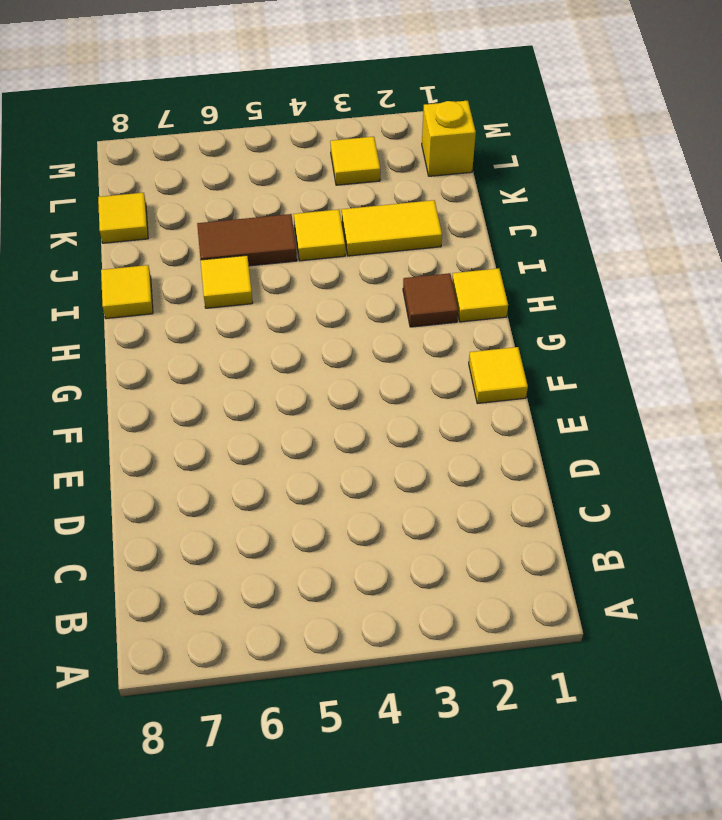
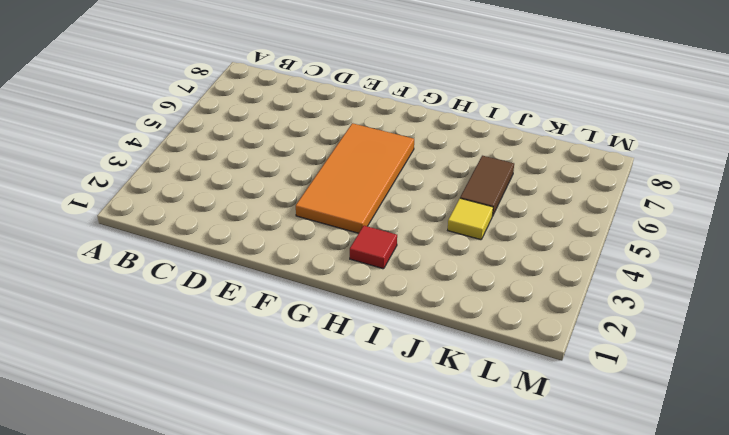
orange 2x4 tile [296,123,414,233] -> none
red 1x1 tile [350,226,397,269] -> brown 1x1 tile [403,273,458,327]
none -> yellow 1x1 tile [469,347,528,404]
none -> yellow 1x1 tile [452,268,508,322]

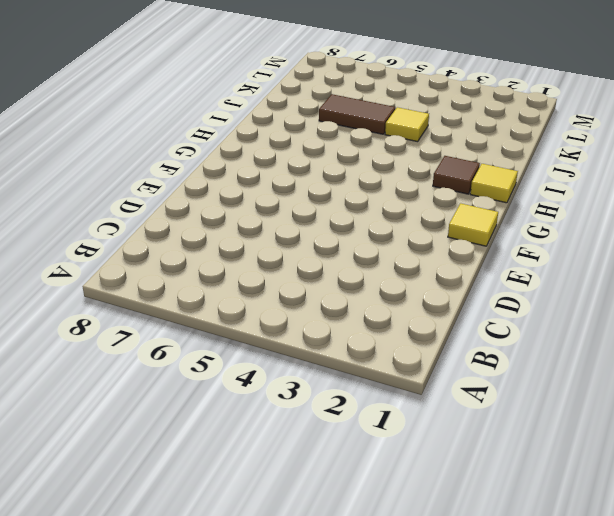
none -> yellow 1x1 tile [201,255,253,308]
none -> yellow 1x1 tile [101,265,153,319]

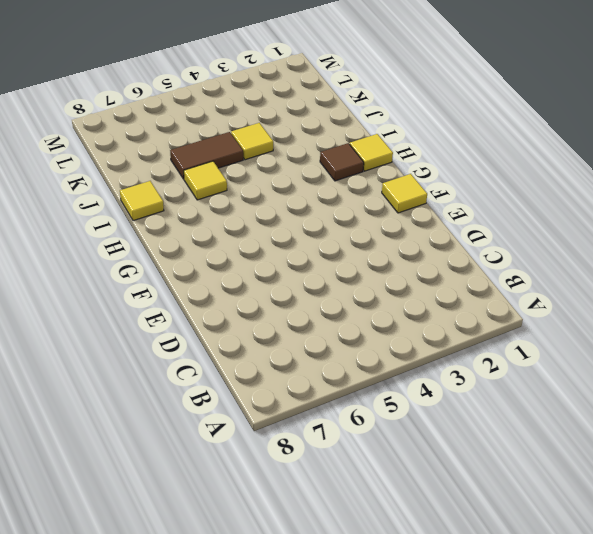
none -> yellow 1x2 tile [342,200,442,256]
none -> yellow 1x1 tile [98,193,148,243]

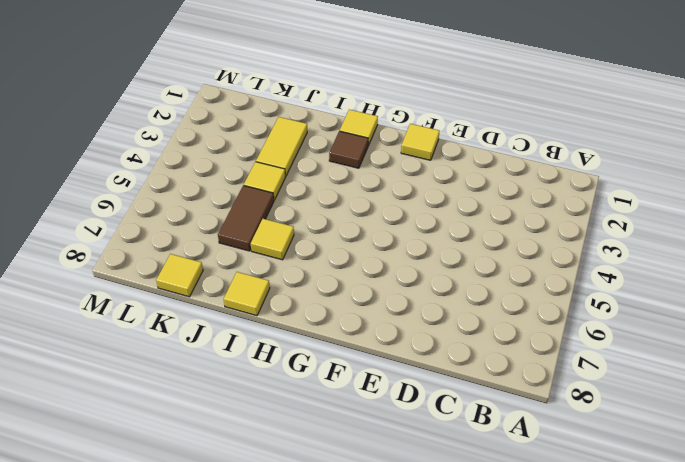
none -> yellow 1x1 brick [422,101,476,176]
none -> yellow 1x1 tile [330,137,380,185]

